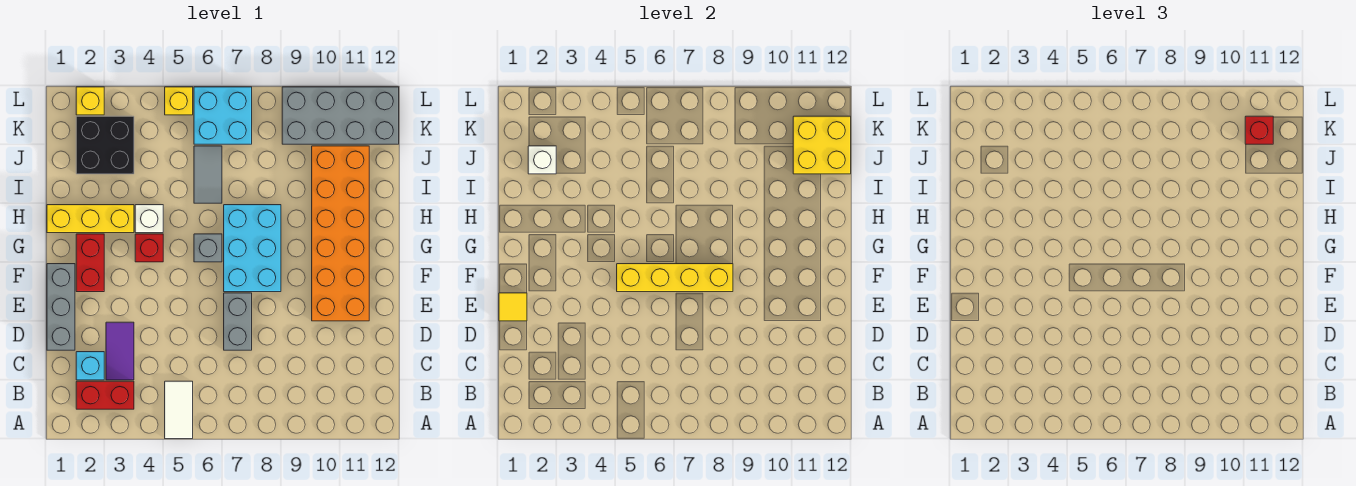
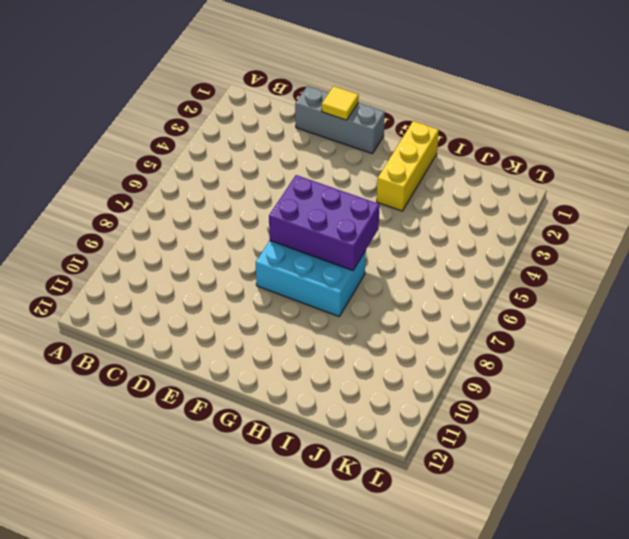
purple 2x3 brick [269,175,380,270] -> yellow 1x4 brick [617,264,733,292]
none -> white 1x2 tile [165,381,193,439]
none -> red 1x2 brick [76,381,134,409]
none -> cyan 1x1 brick [76,352,104,380]

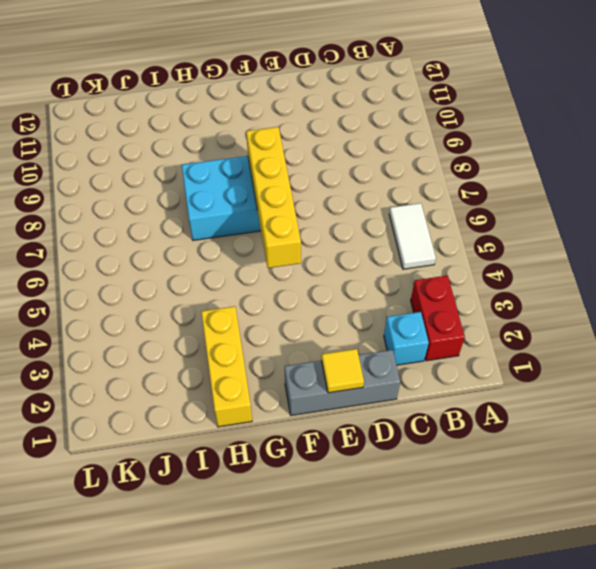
white 1x2 tile [389,203,436,269] -> white 1x2 tile turned to [165,381,193,439]
none -> purple 1x2 tile [106,322,134,380]
none -> grey 1x2 brick [224,293,252,350]
none -> orange 2x6 brick [312,146,369,321]

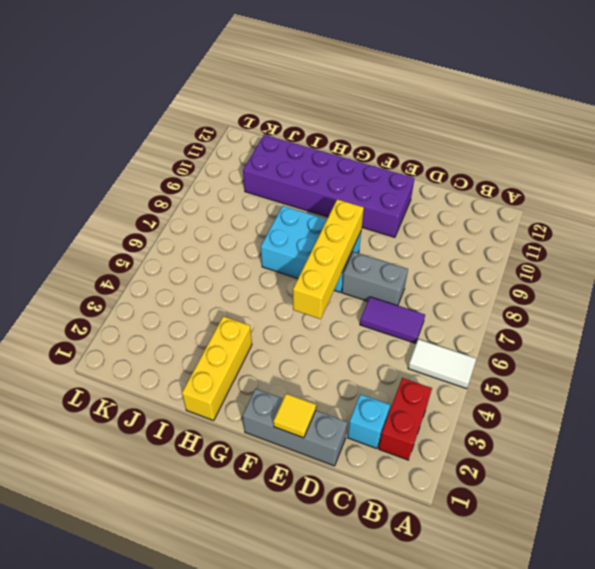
purple 1x2 tile [360,297,425,343] -> purple 1x2 tile moved to [106,322,134,380]
purple 2x6 brick [243,135,415,237] -> orange 2x6 brick [312,146,369,321]
none -> red 1x2 brick [76,234,104,292]
none -> red 1x1 brick [135,234,163,262]
none -> grey 1x1 brick [194,234,222,262]

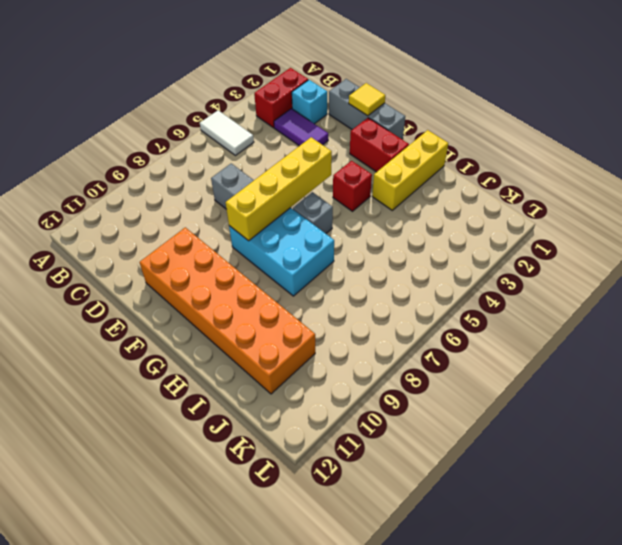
none -> white 1x1 brick [135,205,163,233]
none -> grey 1x2 tile [194,146,222,203]
none -> black 2x2 brick [76,116,134,174]

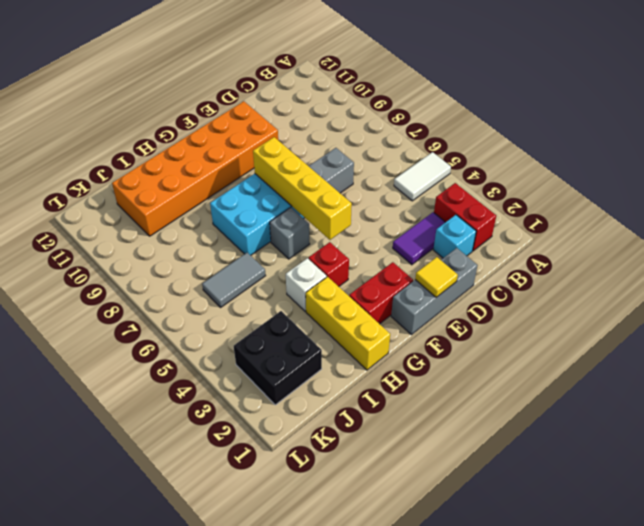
none -> cyan 2x2 brick [194,87,252,144]
none -> grey 2x4 brick [282,87,399,144]
none -> yellow 1x1 brick [76,87,104,115]

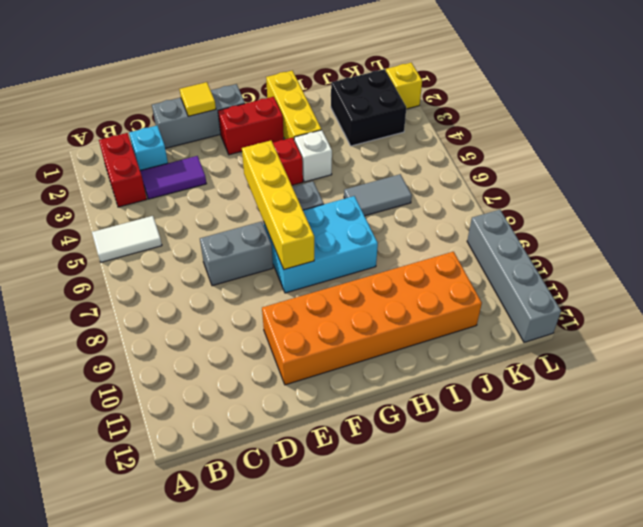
grey 1x4 brick [467,210,561,342] -> grey 2x4 brick [282,87,399,144]
none -> cyan 2x2 brick [194,87,252,144]
none -> yellow 1x1 brick [165,87,193,115]
none -> white 1x1 brick [528,146,556,174]

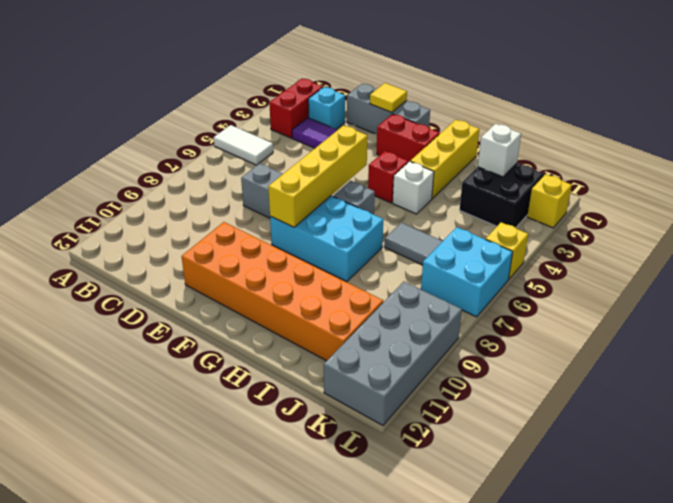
none -> yellow 2x2 brick [793,116,851,174]
none -> red 1x1 brick [1245,116,1273,144]

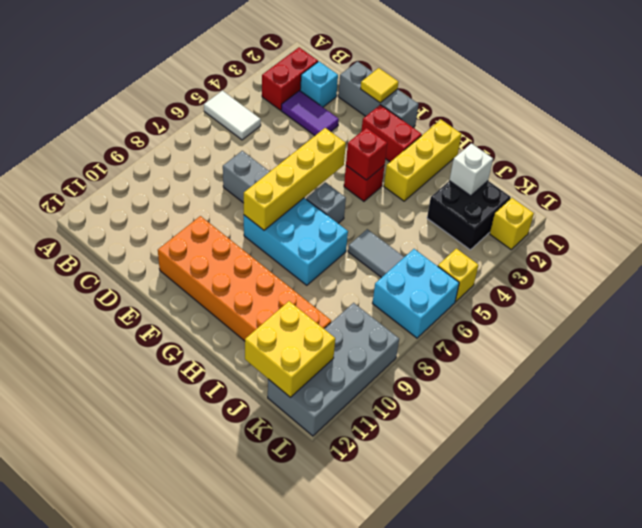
red 1x1 brick [346,128,387,180] -> red 1x1 brick moved to [1245,116,1273,144]
none -> white 1x1 brick [135,205,163,233]

